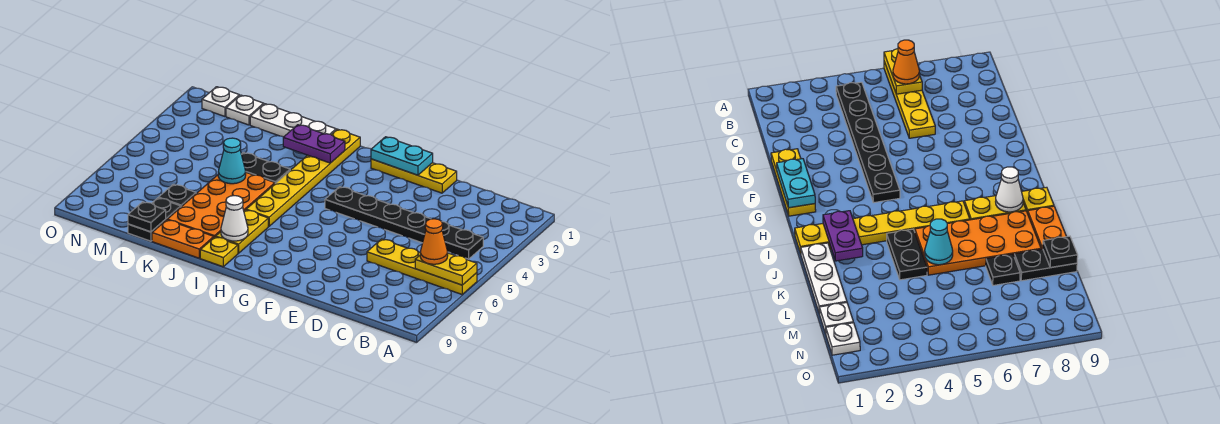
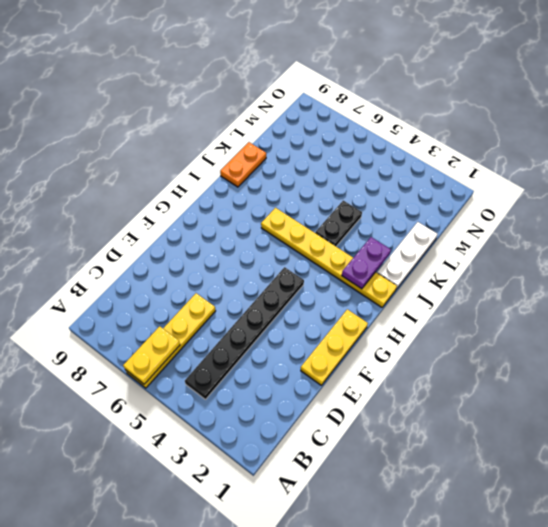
none -> yellow 1x2 plate [216,210,268,253]
none -> yellow 1x1 plate [200,237,238,267]
none -> orange 2x4 plate [167,173,275,237]

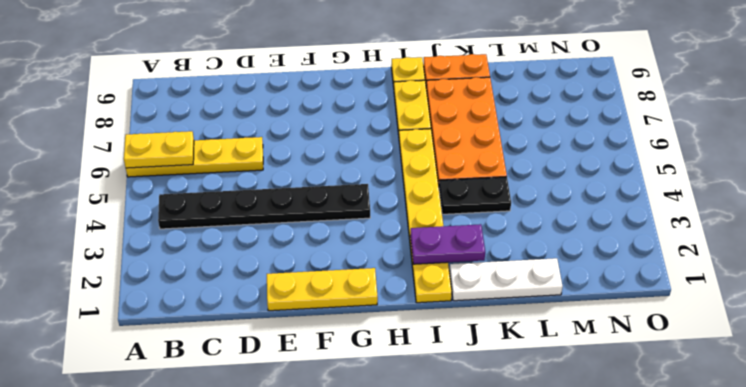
none -> black 1x1 plate [159,184,196,207]
none -> black 1x2 plate [128,198,181,241]
none -> white 1x1 plate [226,95,264,125]

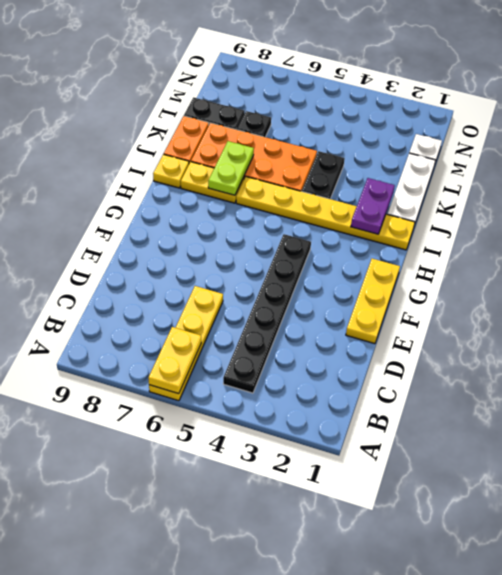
lime 1x2 plate [208,141,254,195] -> none
none -> white 1x1 plate [202,87,239,117]
none -> cyan 1x2 plate [371,137,433,175]
none -> white 1x1 cone [221,196,248,241]

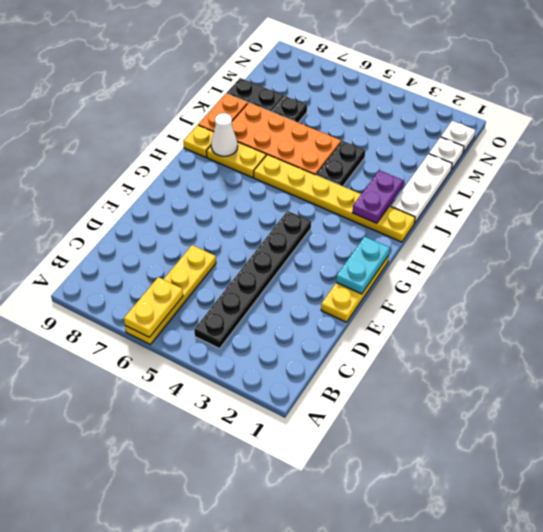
none -> cyan 1x1 cone [218,138,246,184]
none -> black 1x1 plate [128,202,166,232]
none -> orange 1x1 cone [420,219,448,264]

